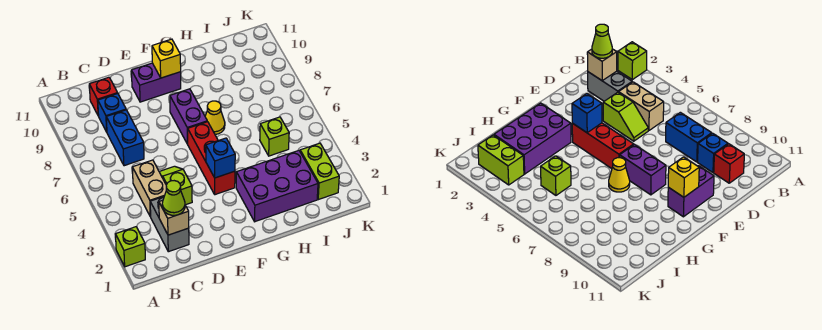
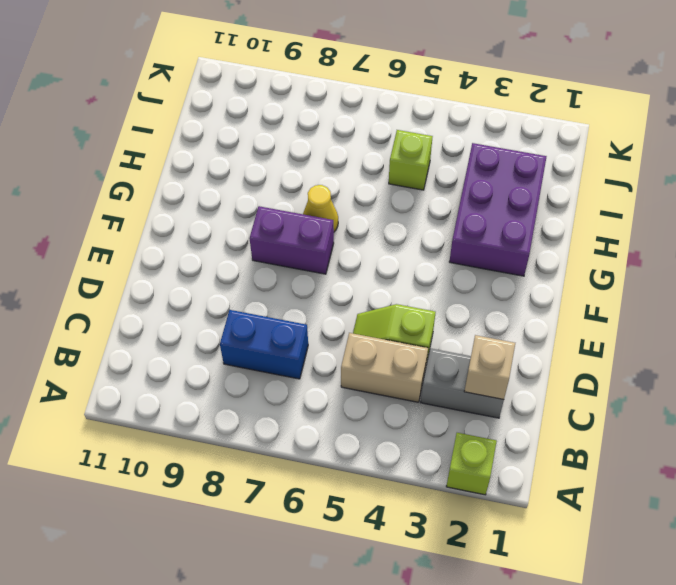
none -> blue 1x1 brick [98,94,126,132]
none -> red 1x1 brick [89,77,118,116]
none -> purple 1x2 brick [131,63,181,102]

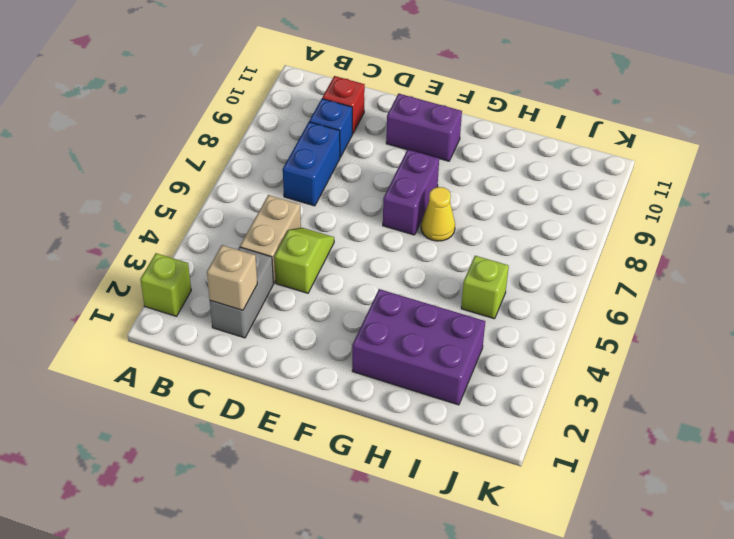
none -> red 1x3 brick [188,122,235,195]
none -> lime 1x2 brick [300,143,339,200]
none -> blue 1x1 brick [206,138,235,178]

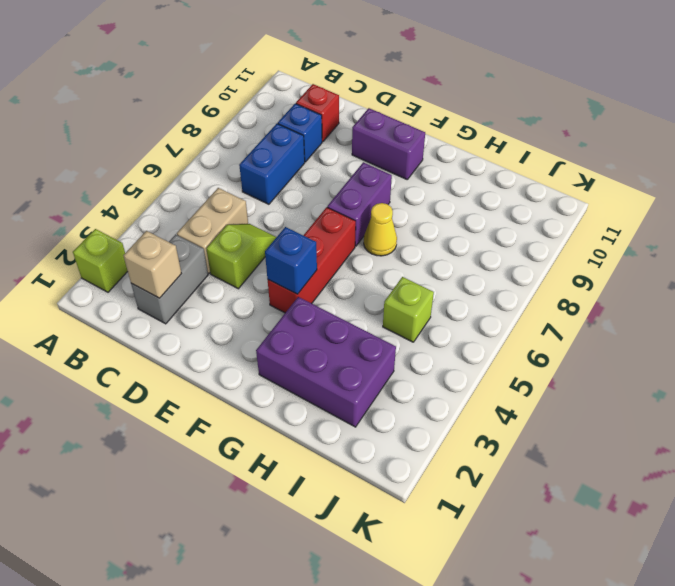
none -> lime 1x2 brick [300,143,339,200]
none -> yellow 1x1 brick [152,39,181,78]
none -> lime 1x1 cone [162,181,185,215]

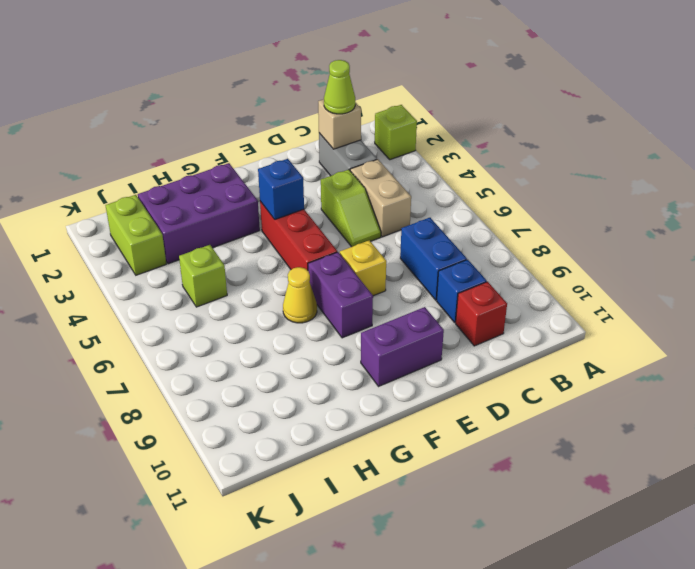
yellow 1x1 brick [340,240,386,296] -> yellow 1x1 brick moved to [152,39,181,78]

